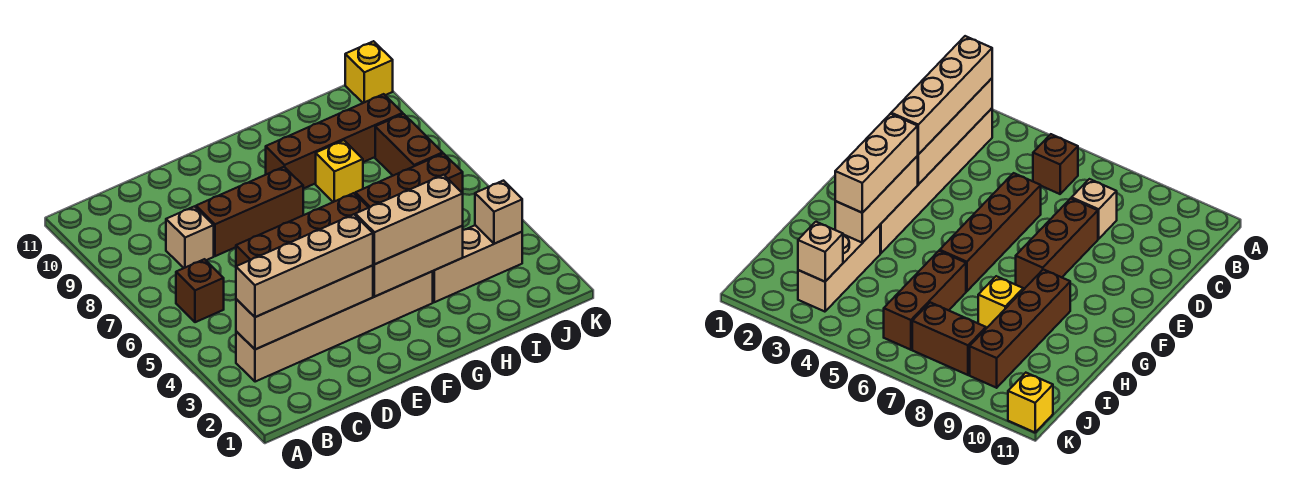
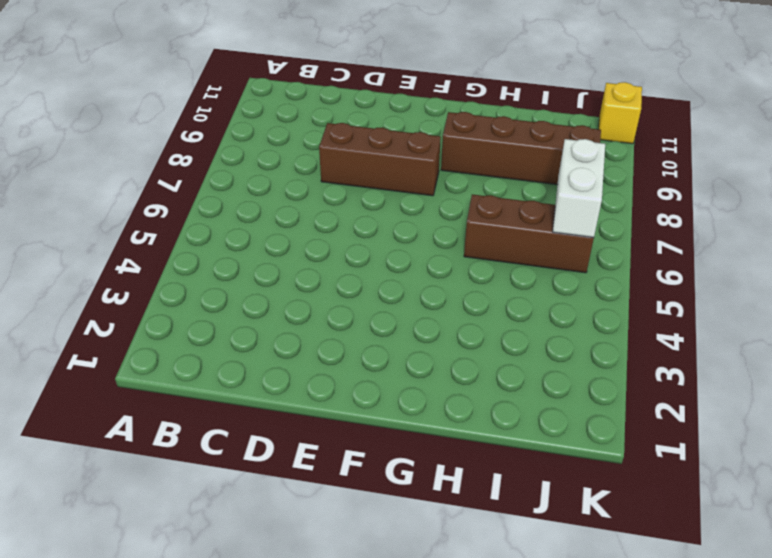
white 1x2 brick [553,139,605,238] -> none
none -> tan 1x6 brick [236,271,433,382]
none -> brown 1x1 brick [176,259,224,322]
none -> tan 1x1 brick [166,206,214,268]

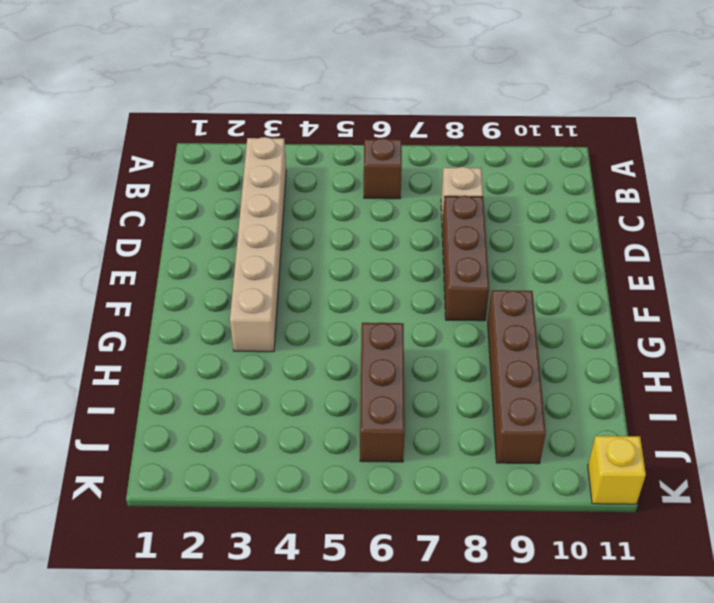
none -> brown 1x4 brick [236,193,369,266]
none -> tan 1x3 brick [433,225,522,302]
none -> yellow 1x1 brick [316,140,363,202]

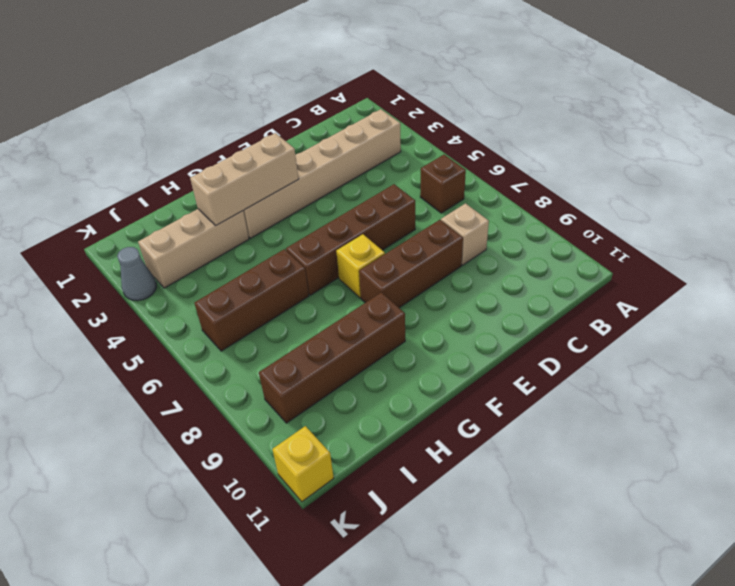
yellow 1x1 brick [336,234,385,298] -> yellow 1x1 brick moved to [316,140,363,202]
grey 1x1 cone [117,247,156,301] -> none
none -> brown 1x2 brick [375,114,443,176]
none -> tan 1x4 brick [236,265,373,349]
none -> tan 1x1 brick [475,181,522,244]

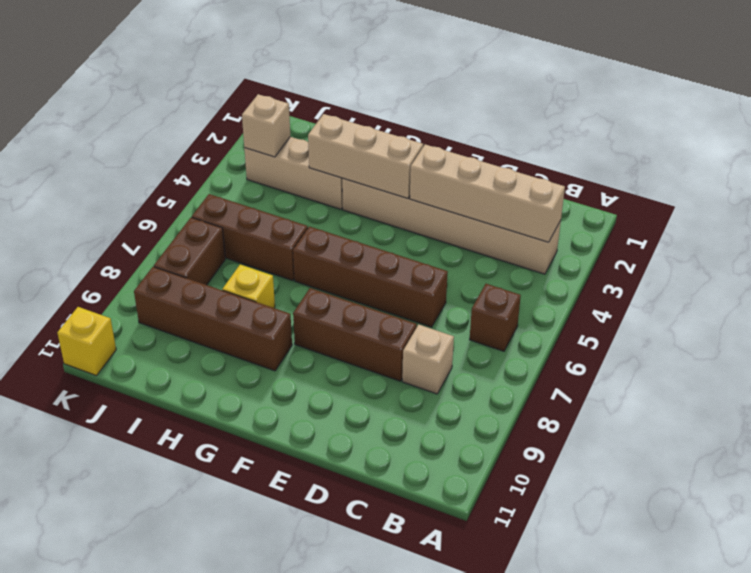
none -> tan 1x4 brick [236,214,373,317]
none -> tan 1x3 brick [355,175,463,264]

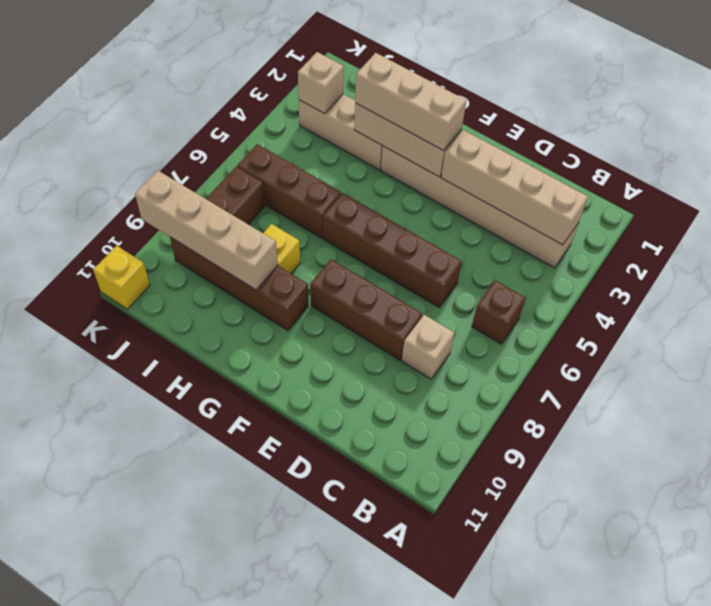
tan 1x4 brick [135,171,278,290] -> tan 1x4 brick moved to [236,214,373,317]

